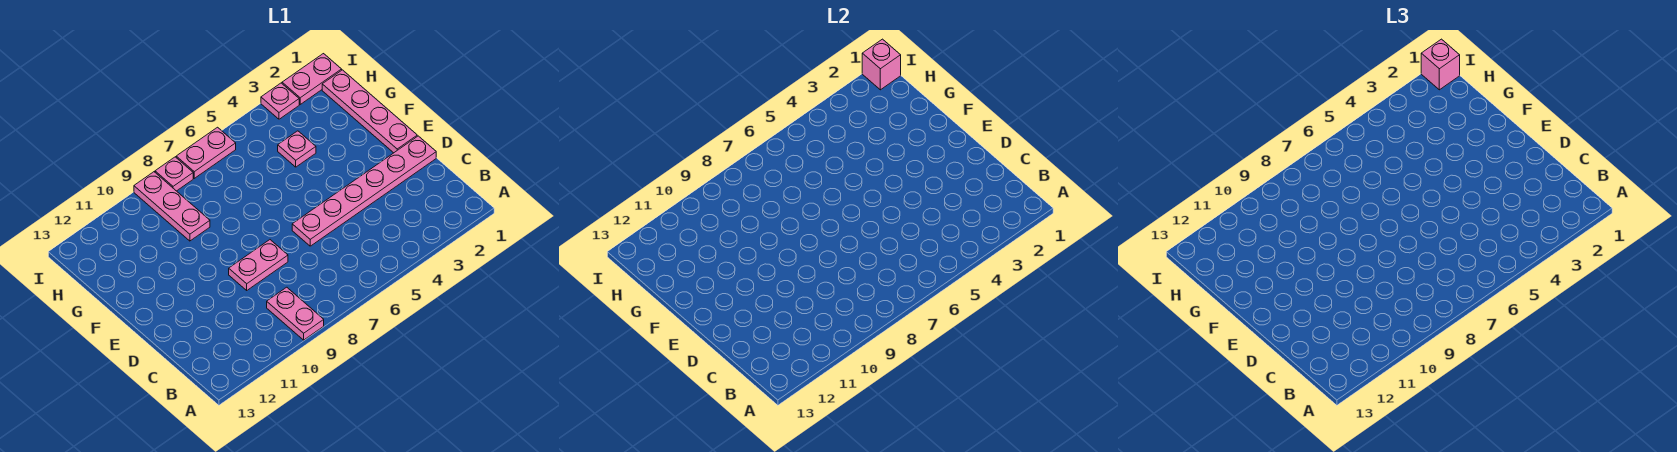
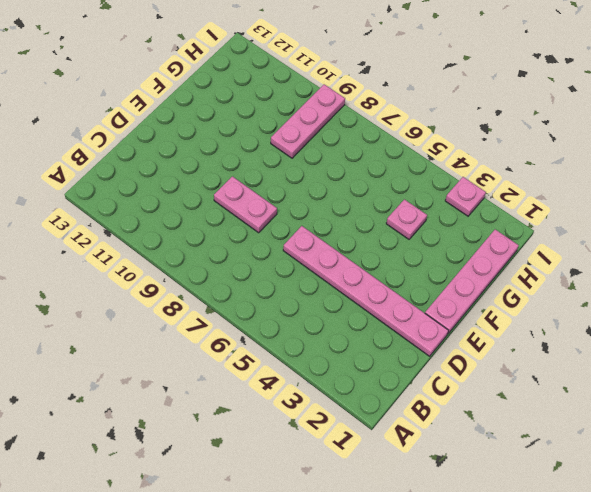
none -> pink 1x2 plate [267,287,324,340]
none -> pink 1x2 plate [282,54,342,104]
none -> pink 1x2 plate [176,127,236,178]

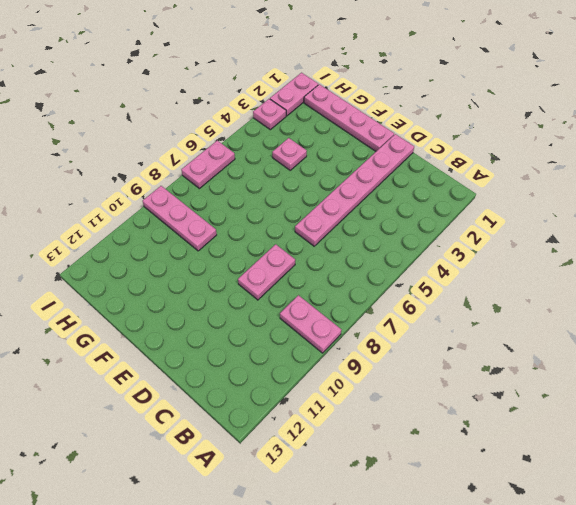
none -> pink 1x1 plate [155,157,193,191]
none -> pink 1x1 brick [862,39,901,90]
none -> pink 1x1 brick [1421,39,1460,90]

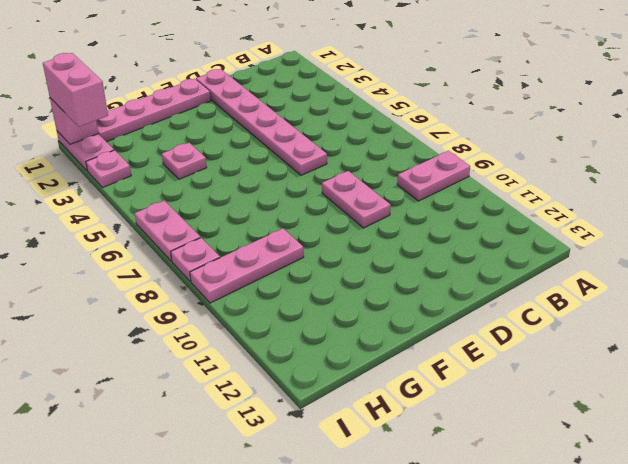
pink 1x2 brick [43,53,108,127] -> pink 1x1 brick [1421,39,1460,90]

